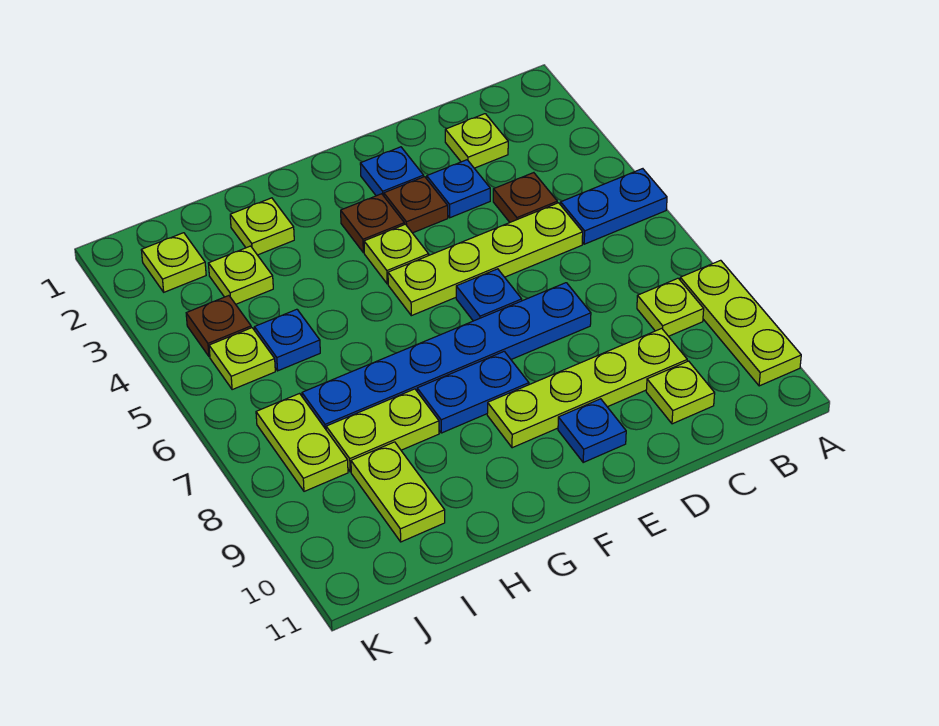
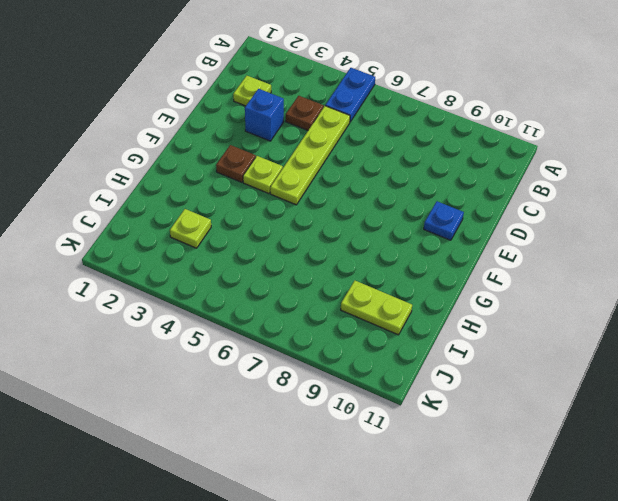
blue 1x1 brick [245,89,284,141] -> blue 1x1 plate [427,160,490,218]
none -> lime 1x3 plate [680,260,801,386]
none -> lime 1x1 plate [637,278,704,336]
none -> lime 1x4 plate [487,328,687,448]

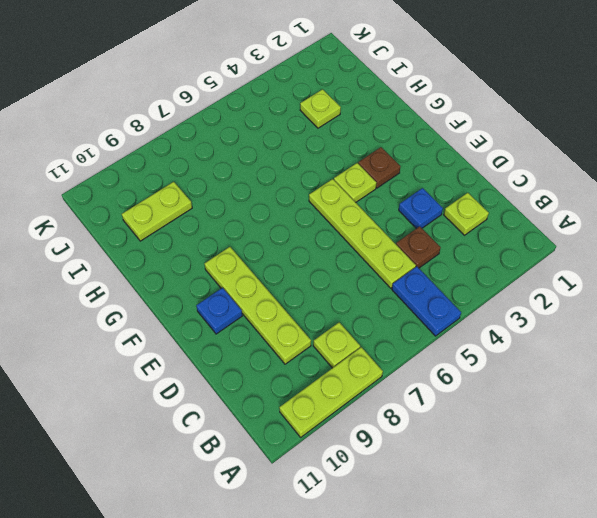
none -> lime 1x1 plate [646,361,715,424]
none -> blue 1x6 plate [302,283,591,429]
none -> blue 1x1 plate [360,147,424,196]

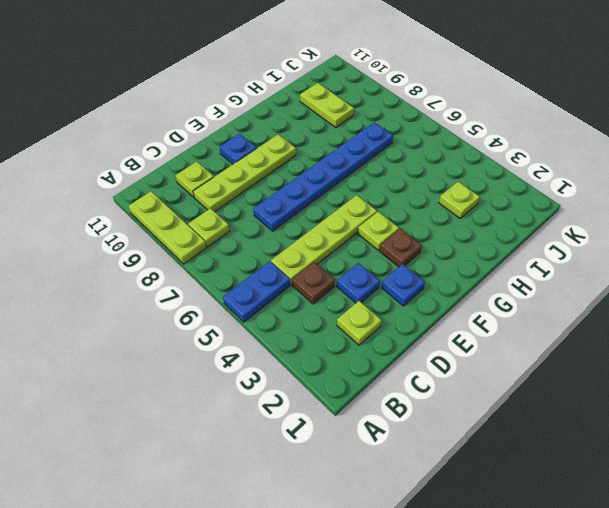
none -> brown 1x1 plate [384,177,448,233]
none -> blue 1x1 plate [456,269,522,321]
none -> blue 1x2 plate [417,351,529,433]

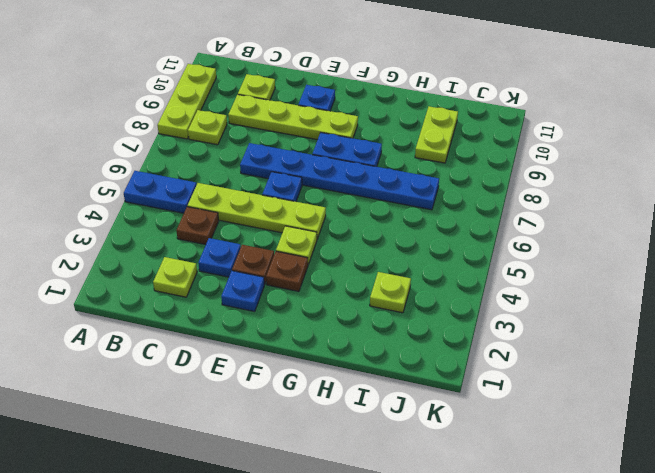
none -> lime 1x1 plate [230,198,294,255]
none -> lime 1x2 plate [326,389,439,472]
none -> blue 1x1 plate [254,309,320,371]

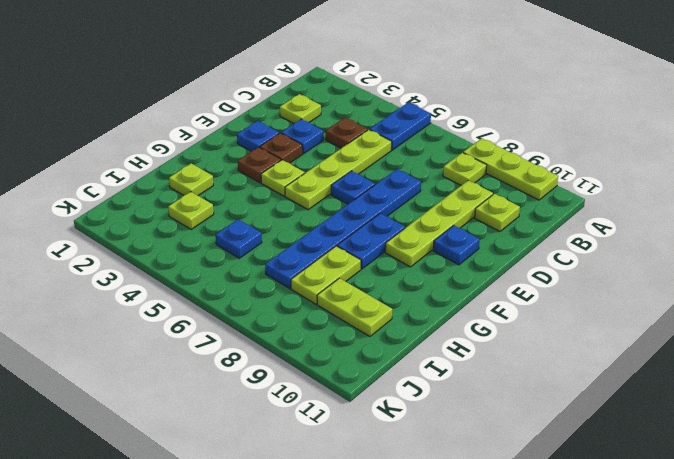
none -> lime 1x1 plate [141,233,206,292]
none -> brown 1x1 plate [186,296,251,357]
none -> lime 1x1 plate [209,328,275,390]

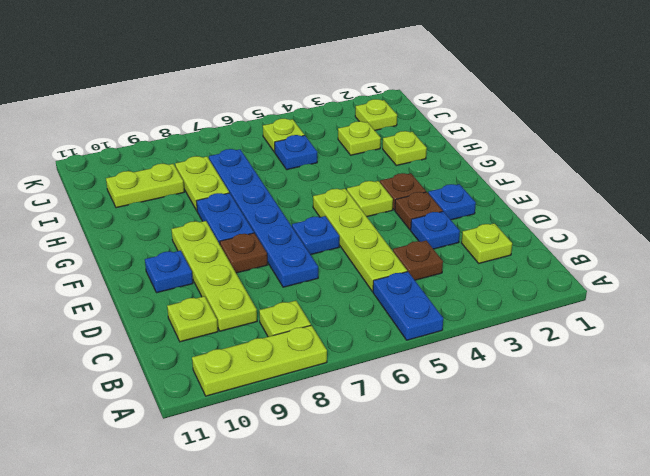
brown 1x1 plate [220,233,267,273] -> brown 1x1 plate moved to [186,296,251,357]
none -> lime 1x2 plate [256,394,348,491]

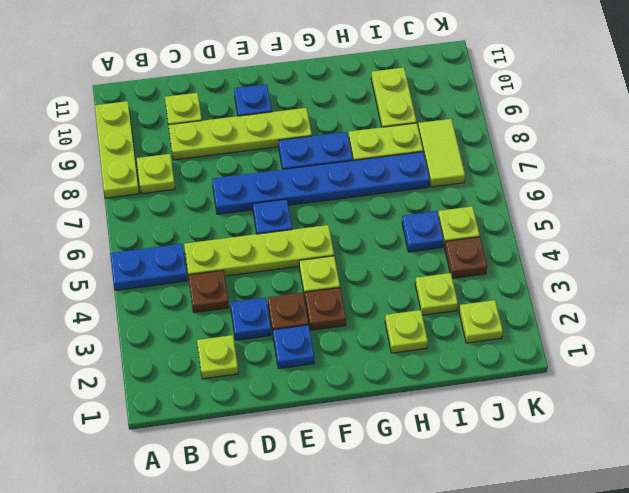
lime 1x2 tile [418,119,465,187] -> lime 1x2 plate [256,394,348,491]

